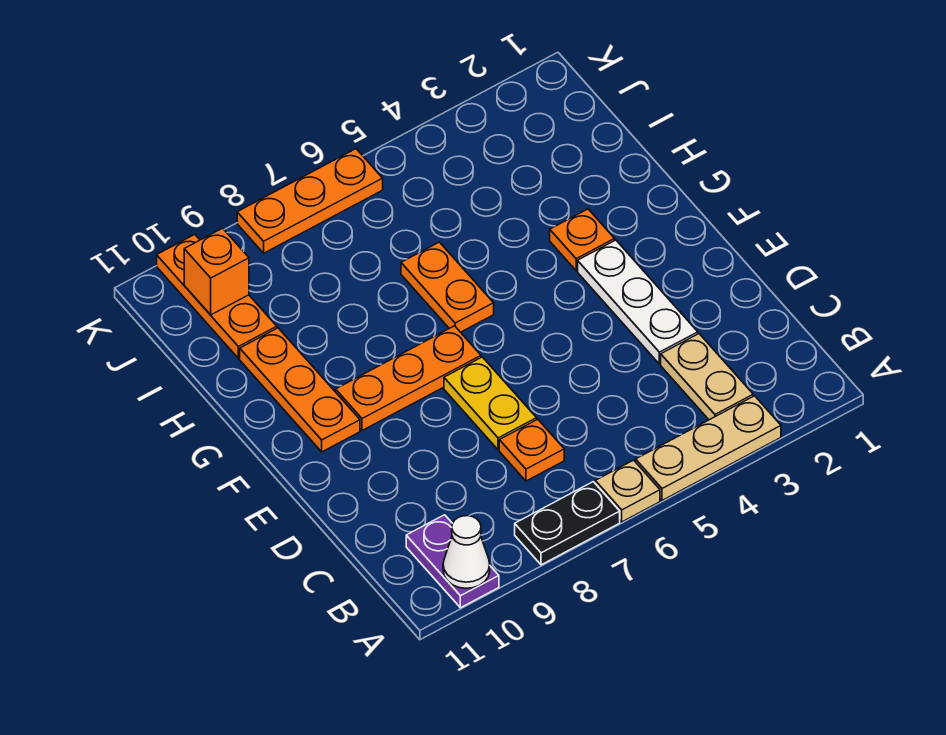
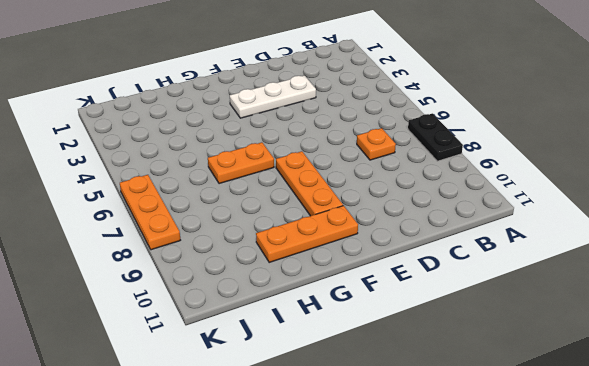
none -> tan 1x3 plate [636,396,781,500]
none -> tan 1x1 plate [595,460,660,522]
none -> purple 1x2 plate [406,515,499,608]

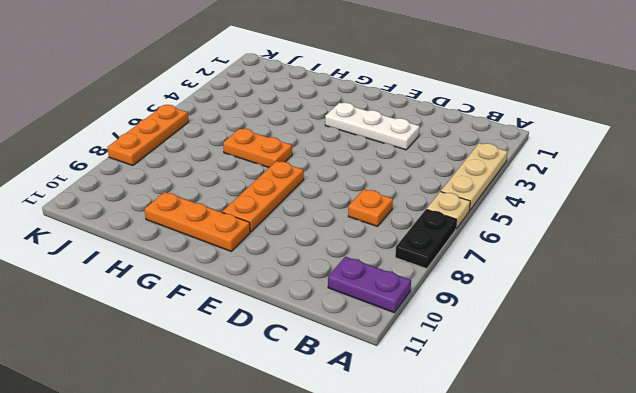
none -> tan 1x2 plate [661,334,753,420]
none -> yellow 1x2 plate [444,357,537,450]
none -> orange 1x1 plate [550,209,615,271]

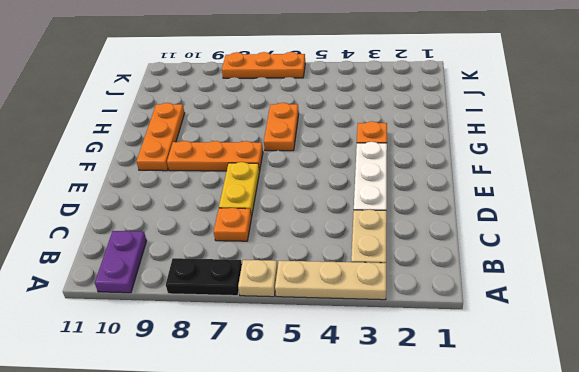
none -> orange 1x3 plate [157,234,277,359]
none -> white 1x1 cone [443,516,490,588]
none -> orange 1x1 brick [184,228,249,315]

